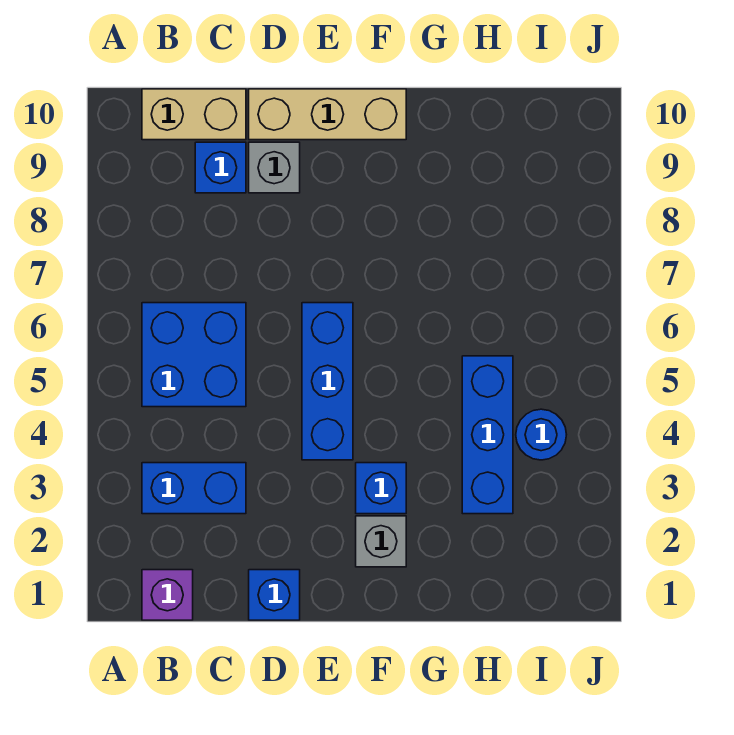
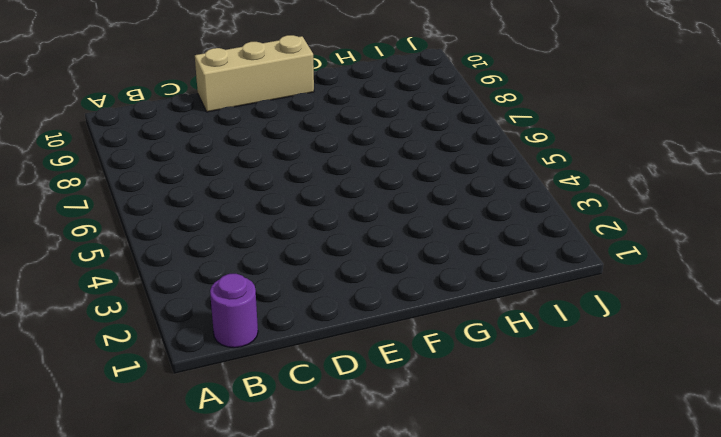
purple 1x1 round brick [210,274,258,348] -> purple 1x1 brick [142,570,193,620]
none -> blue 1x2 brick [142,463,246,514]
none -> blue 2x2 brick [142,303,246,407]
none -> tan 1x2 brick [142,89,246,140]

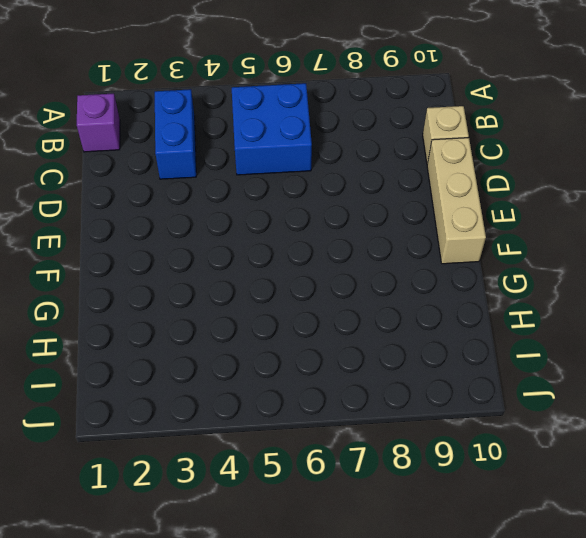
tan 1x1 brick [423,106,469,164] -> tan 1x2 brick [142,89,246,140]
none -> blue 1x1 brick [195,142,246,193]
none -> blue 1x1 brick [249,570,300,620]
none -> grey 1x1 brick [249,142,300,193]

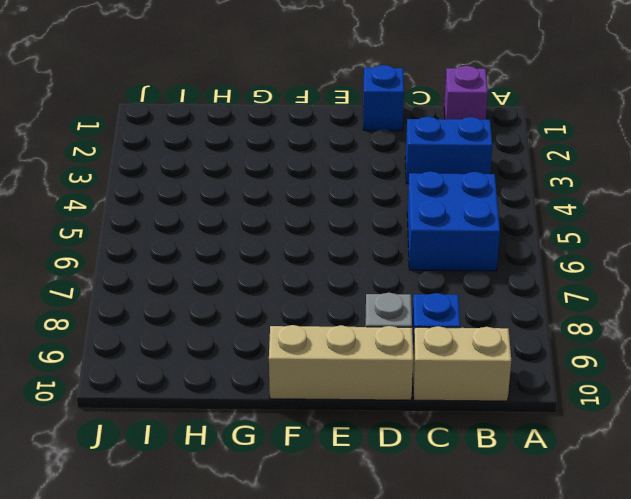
none -> blue 1x3 brick [302,303,353,460]
none -> grey 1x1 brick [356,516,406,567]
none -> blue 1x1 brick [356,463,406,514]

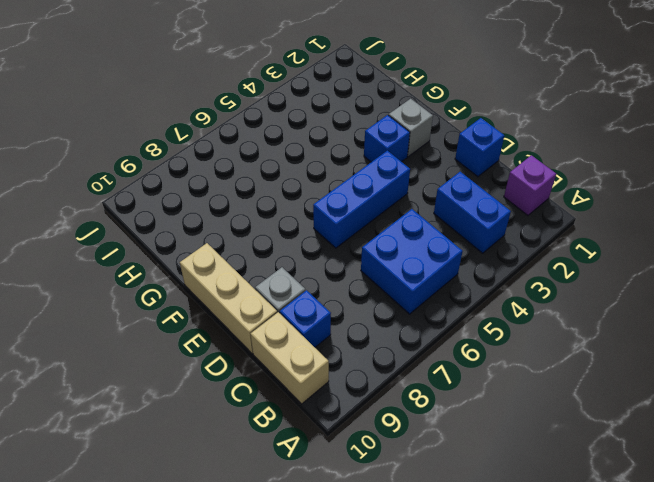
none -> blue 1x3 brick [462,356,513,514]
none -> blue 1x1 round brick [516,409,567,460]

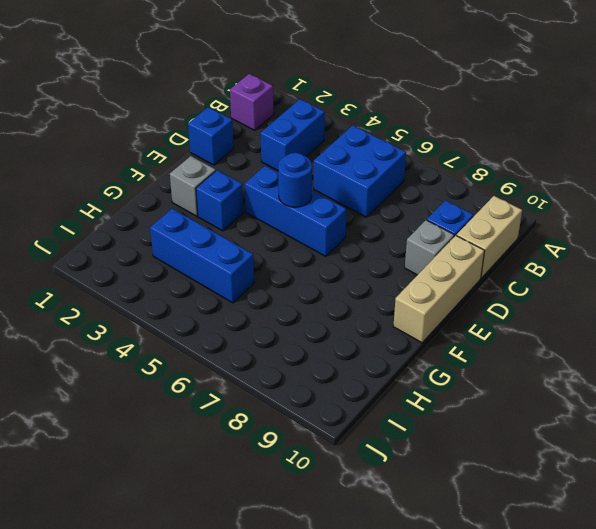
blue 1x1 round brick [278,153,312,207] -> blue 1x1 round brick moved to [516,409,567,460]

